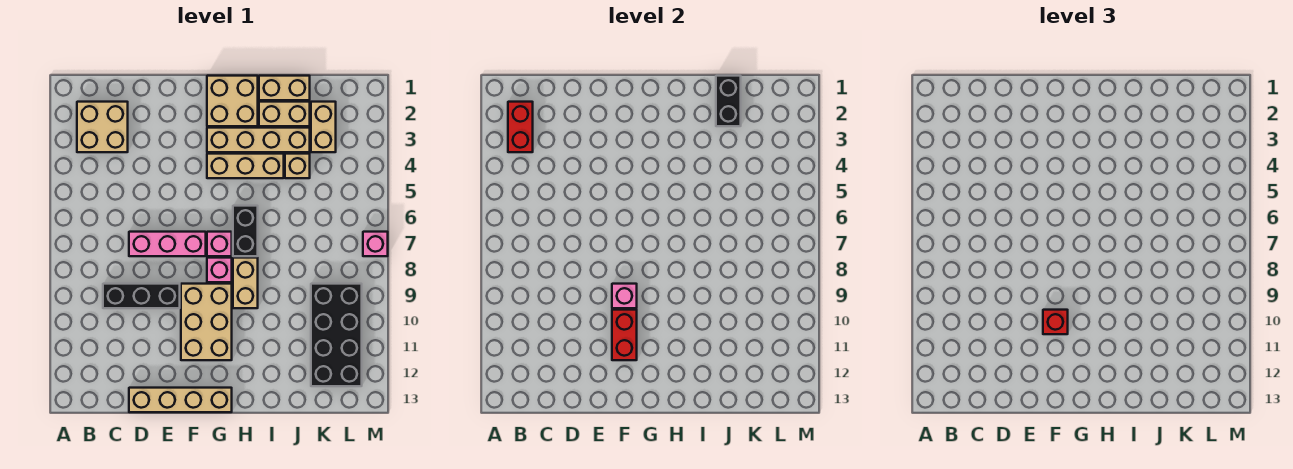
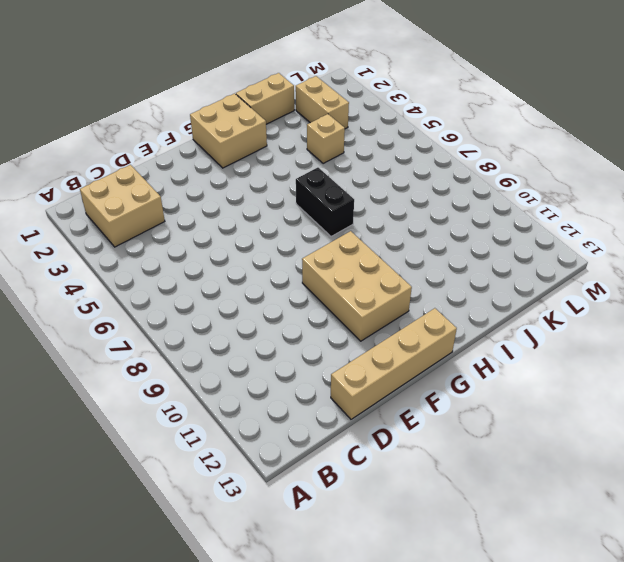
none -> black 1x3 brick [103,284,180,308]
none -> pink 1x3 brick [129,232,206,256]
none -> tan 1x4 brick [207,128,310,152]

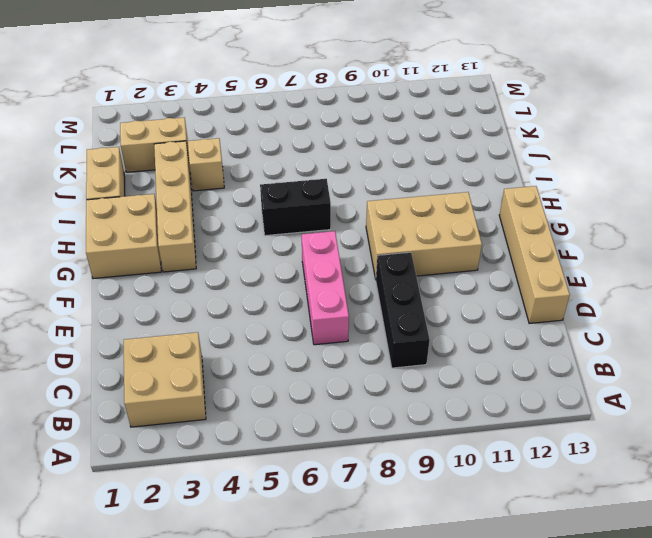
none -> tan 1x3 brick [207,154,284,178]
none -> pink 1x1 brick [207,232,232,256]
none -> pink 1x1 brick [207,258,232,282]

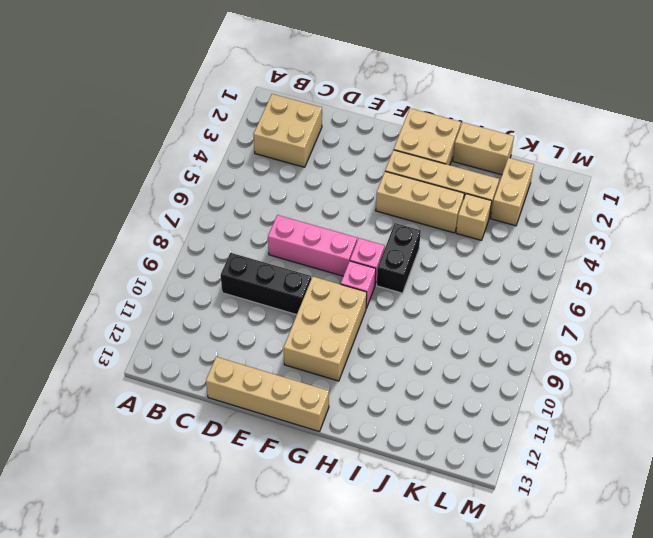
none -> tan 1x2 brick [233,258,258,308]
none -> tan 1x2 brick [259,102,310,126]
none -> black 2x4 brick [311,284,362,386]

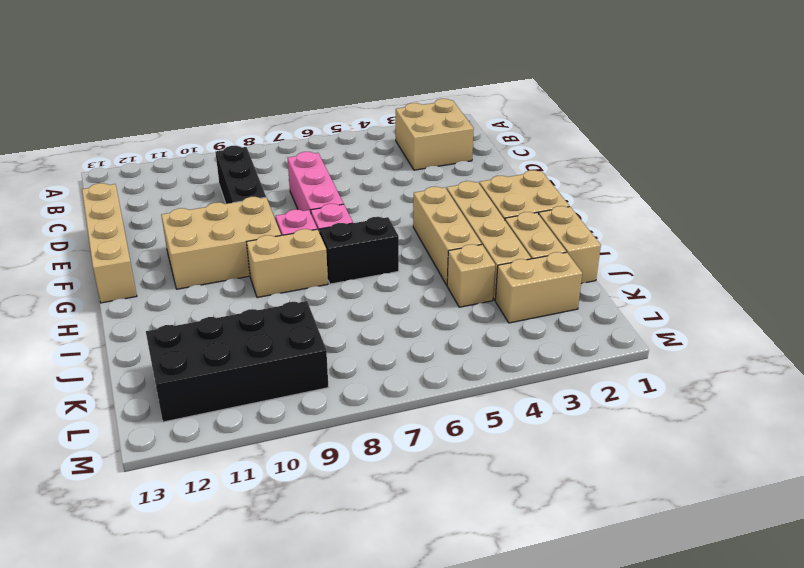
none -> pink 1x1 brick [363,232,388,256]
none -> red 1x2 brick [508,102,533,152]
none -> pink 1x1 brick [612,284,637,308]

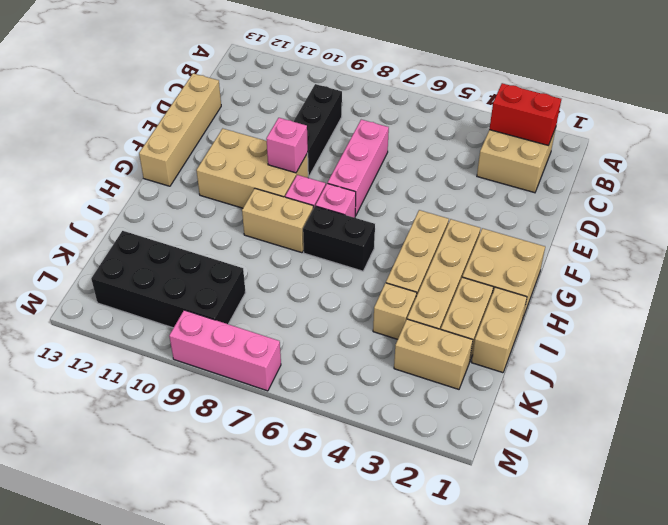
pink 1x3 brick [169,310,281,391] -> pink 1x1 brick [363,232,388,256]
none -> red 1x2 brick [612,310,637,360]
none -> black 1x2 brick [716,76,741,126]
none -> red 1x1 brick [1043,310,1068,334]

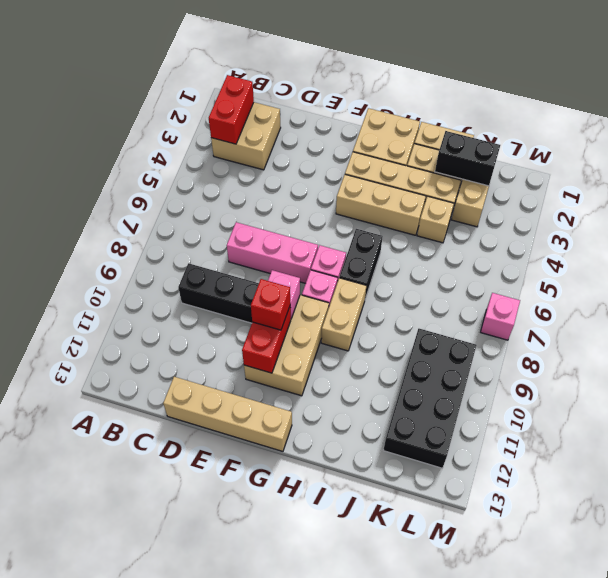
black 1x2 brick [435,131,500,186] -> black 1x2 brick turned to [716,76,741,126]

